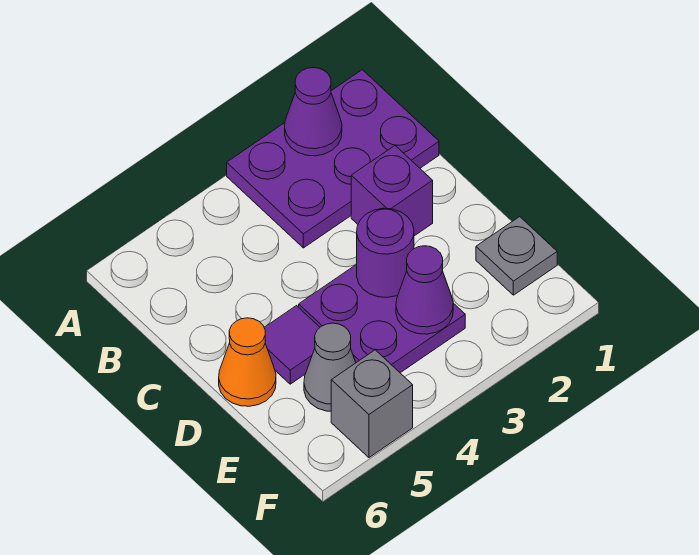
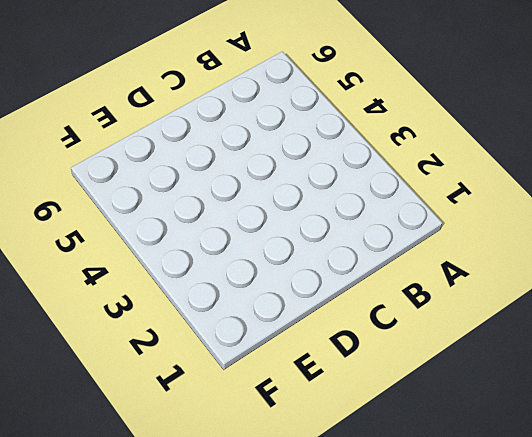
none -> purple 2x3 plate [227,70,439,248]
none -> purple 1x1 brick [351,146,433,236]

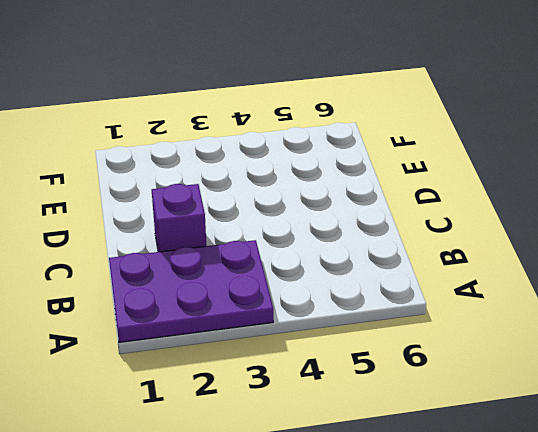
none -> purple 2x2 plate [299,264,465,373]
none -> purple 1x1 tile [264,306,320,384]

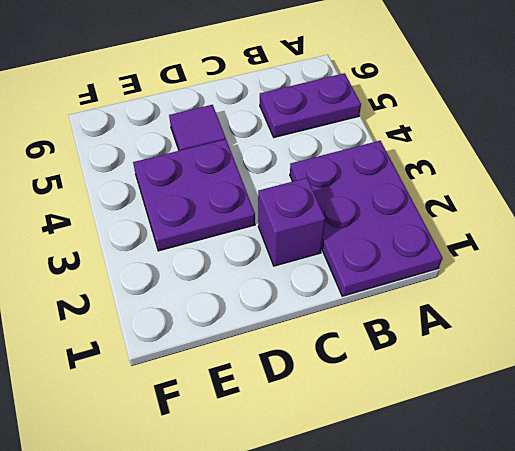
purple 1x2 plate [260,73,361,137] -> none
none -> orange 1x1 cone [219,318,276,406]
none -> grey 1x1 plate [476,217,557,295]

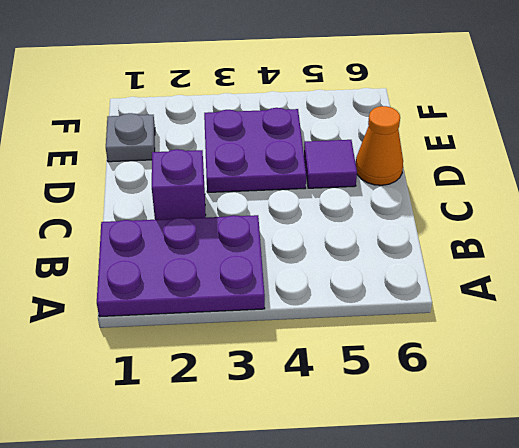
none -> grey 1x1 cone [304,323,356,411]
none -> grey 1x1 brick [331,350,413,457]

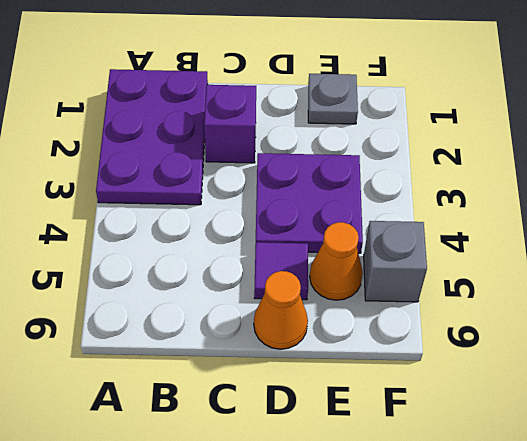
orange 1x1 cone [310,222,363,300] -> grey 1x1 cone [304,323,356,411]
none -> purple 1x1 cone [285,68,342,156]
none -> purple 1x1 round brick [357,208,414,297]

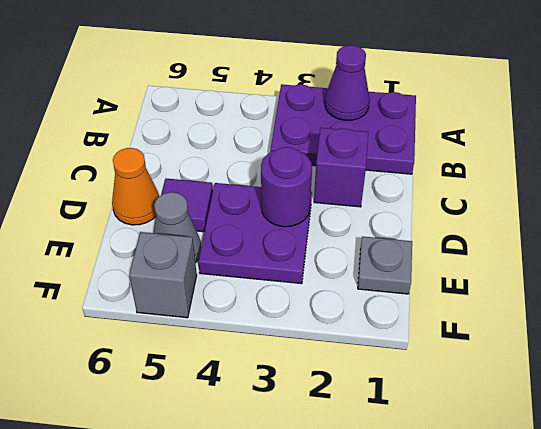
none -> purple 1x1 cone [396,246,453,334]

